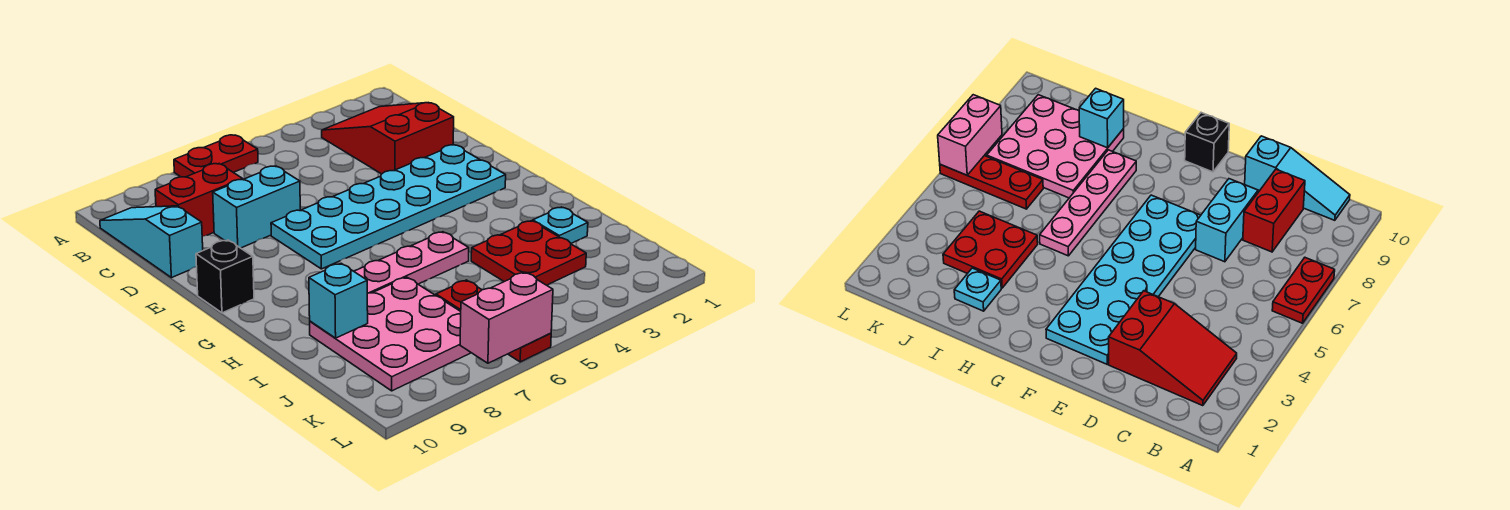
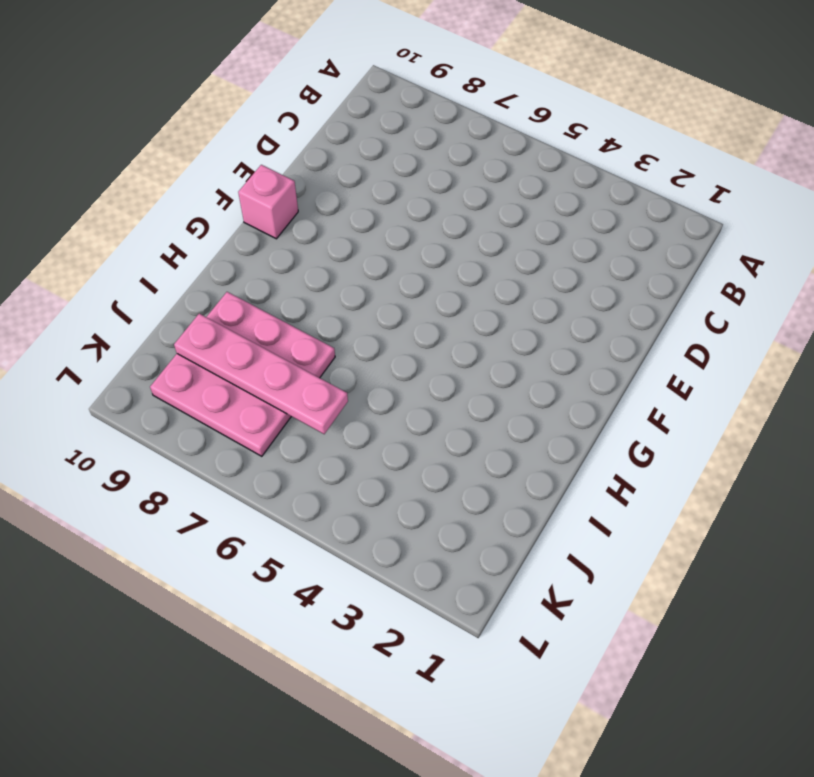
pink 1x1 brick [238,165,298,239] -> black 1x1 brick [196,240,254,313]
pink 1x4 plate [174,314,348,434] -> pink 1x4 plate moved to [354,232,469,293]
none -> red 1x2 plate [174,135,258,177]
none -> red 2x3 slope [322,103,454,174]
none -> cyan 1x3 slope [100,206,203,278]

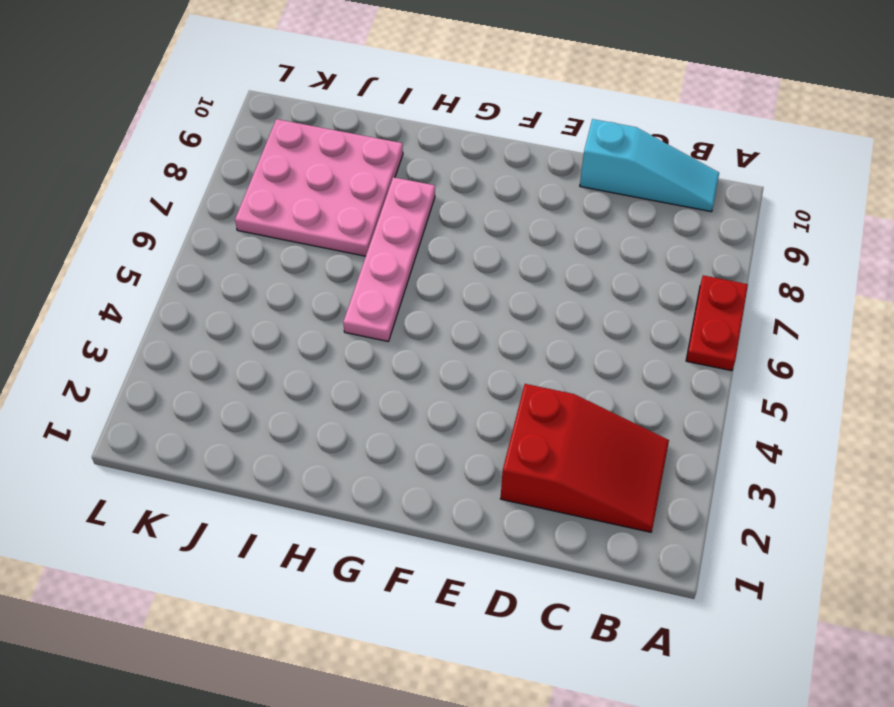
none -> red 1x2 brick [155,164,243,236]
none -> cyan 1x2 brick [213,166,300,248]
none -> cyan 2x6 plate [271,145,506,269]

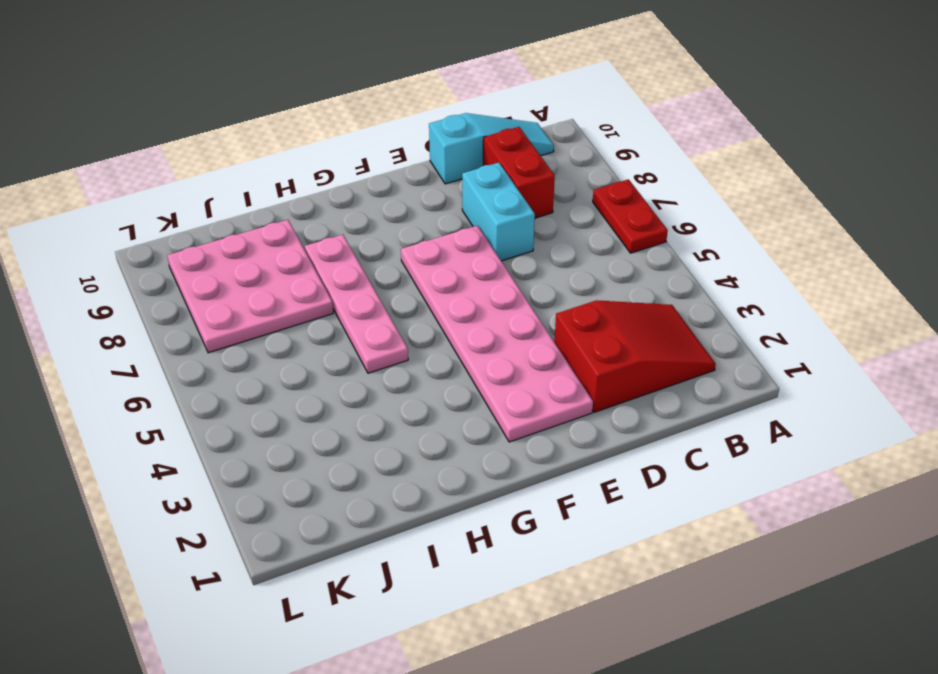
pink 2x6 plate [401,225,593,442] -> cyan 2x6 plate [271,145,506,269]
none -> black 1x1 brick [196,240,254,313]
none -> cyan 1x1 plate [533,207,588,243]
none -> red 2x2 plate [471,221,586,285]

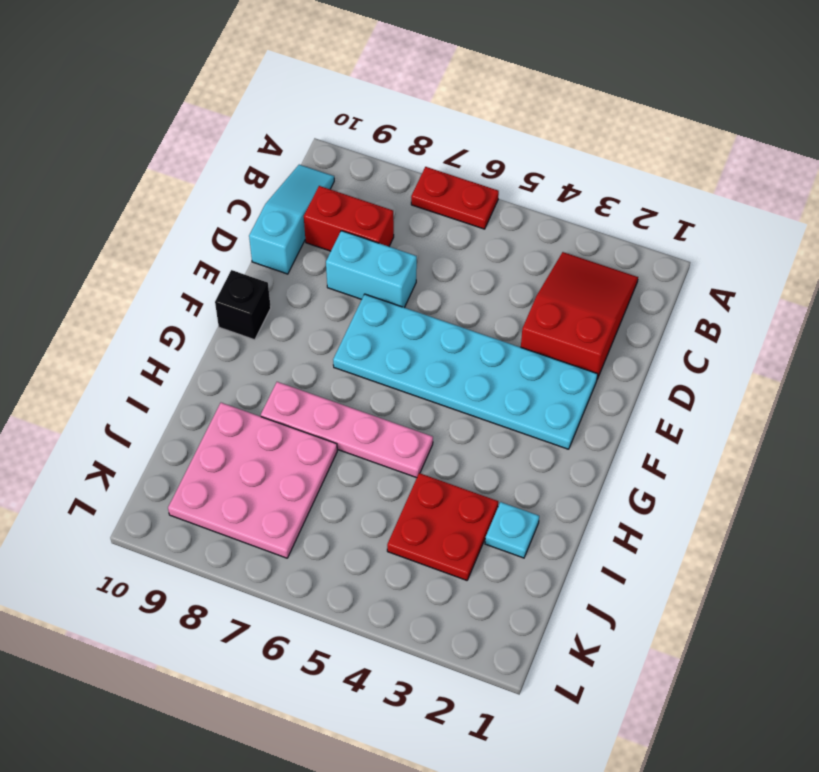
none -> red 1x3 plate [436,280,551,362]
none -> cyan 1x1 brick [309,263,368,338]
none -> pink 1x2 brick [460,272,553,363]

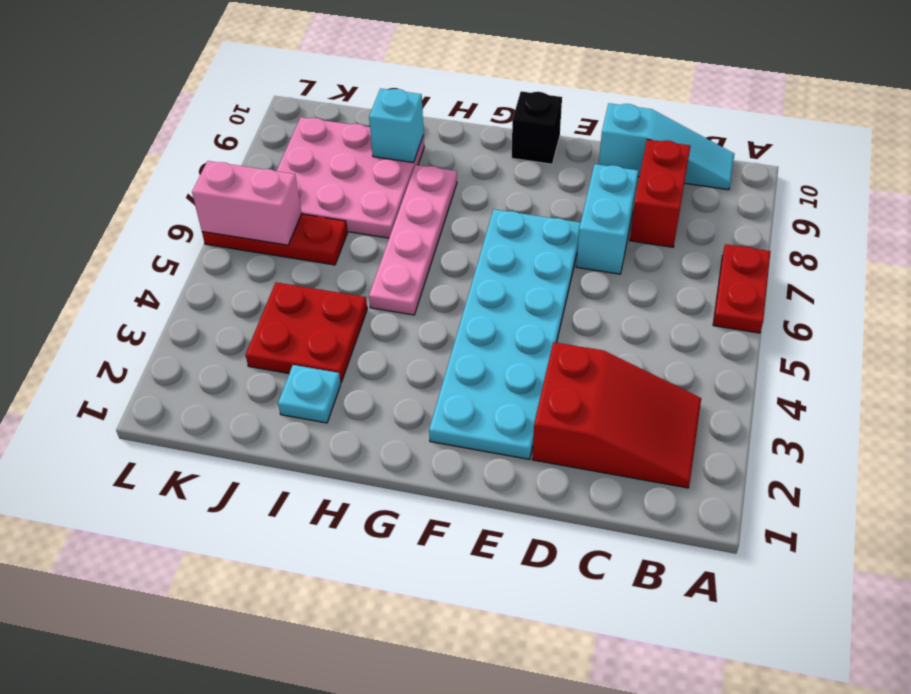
pink 1x2 brick [192,161,302,245] -> pink 1x2 brick turned to [460,272,553,363]

